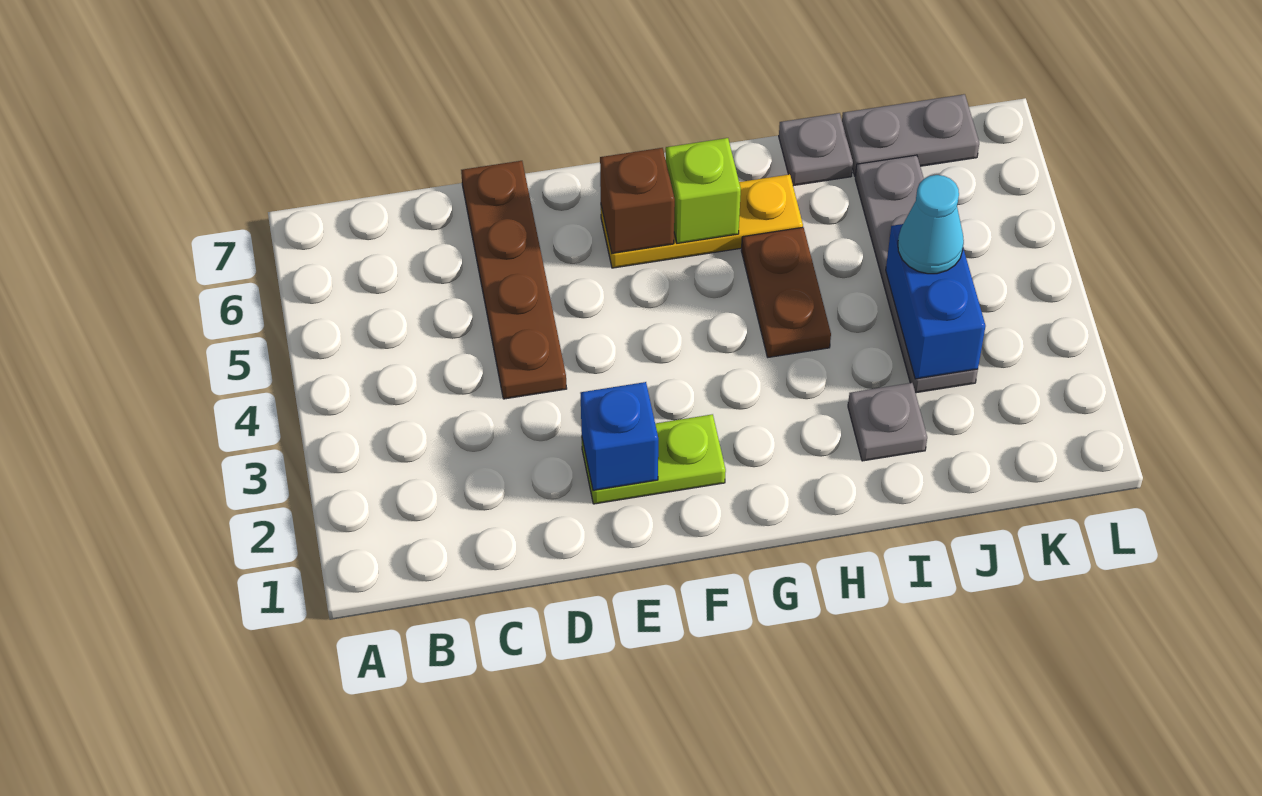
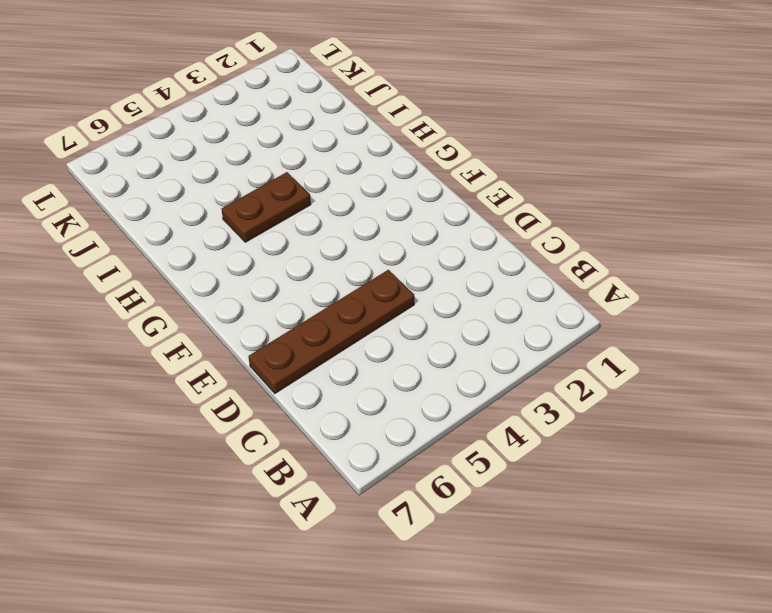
none -> lime 1x2 plate [582,414,726,504]
none -> yellow 1x3 plate [601,174,803,268]
none -> grey 1x1 plate [848,383,927,461]

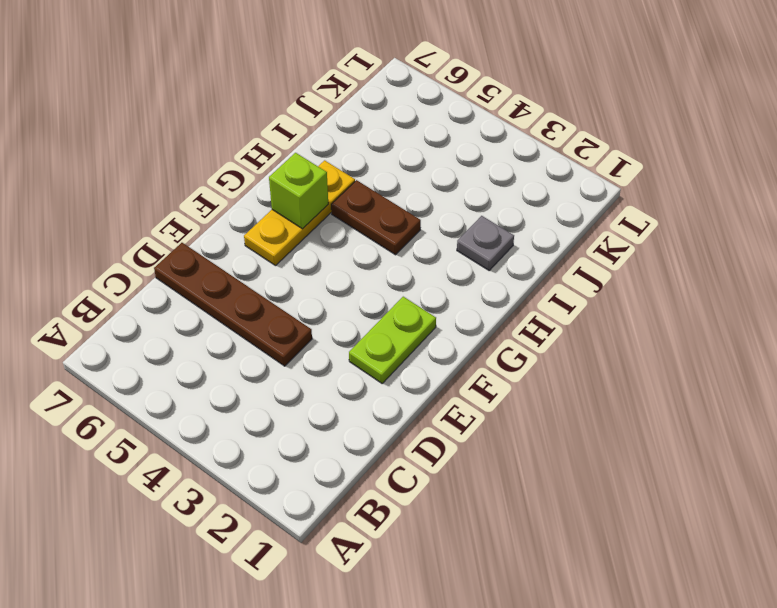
none -> grey 1x1 plate [779,113,853,186]
none -> grey 1x4 plate [855,155,978,393]
none -> grey 1x2 plate [842,94,979,176]

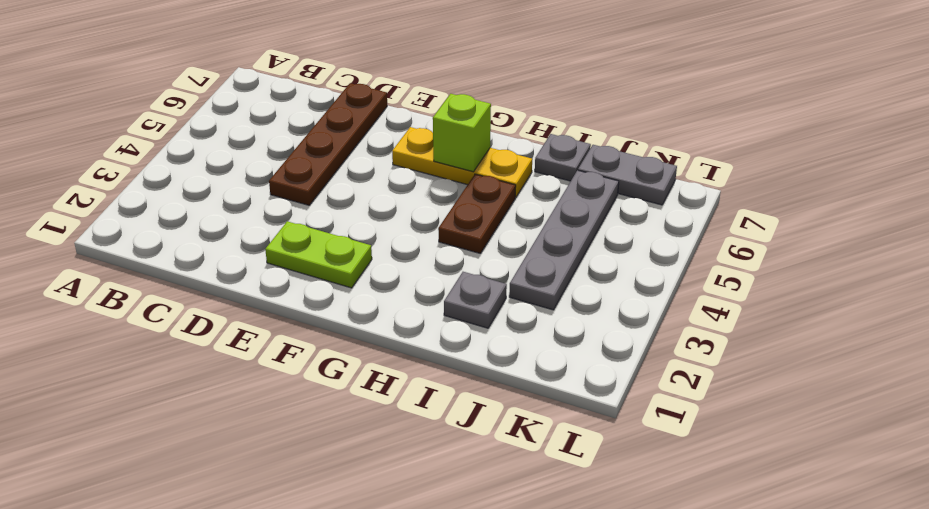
none -> blue 1x1 brick [581,382,658,490]
none -> brown 1x1 brick [600,148,675,253]
none -> blue 1x2 brick [886,224,986,379]

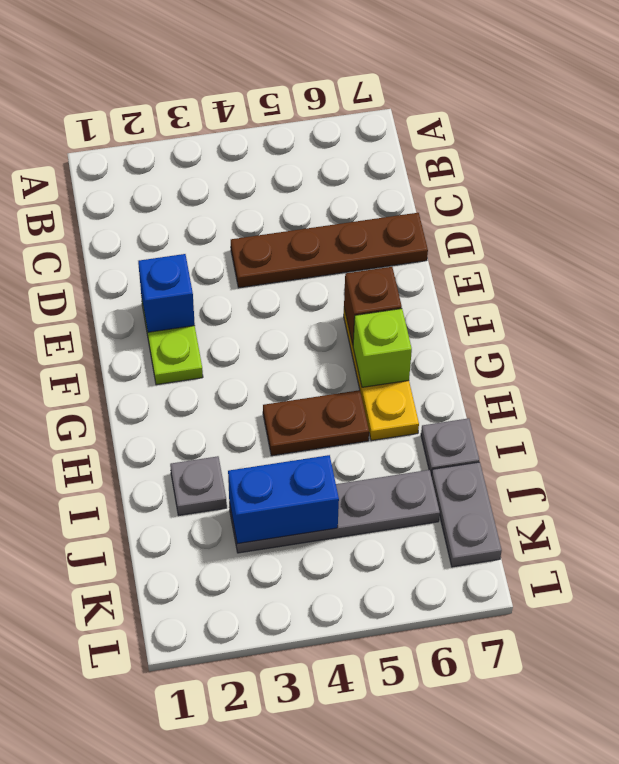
none -> cyan 1x1 cone [898,175,964,274]

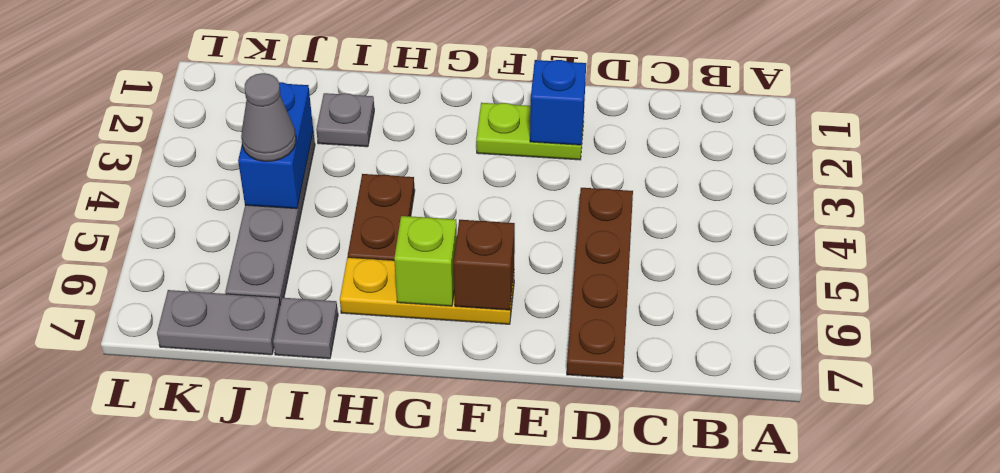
grey 1x1 cone [241,73,296,161] -> cyan 1x1 cone [898,175,964,274]

